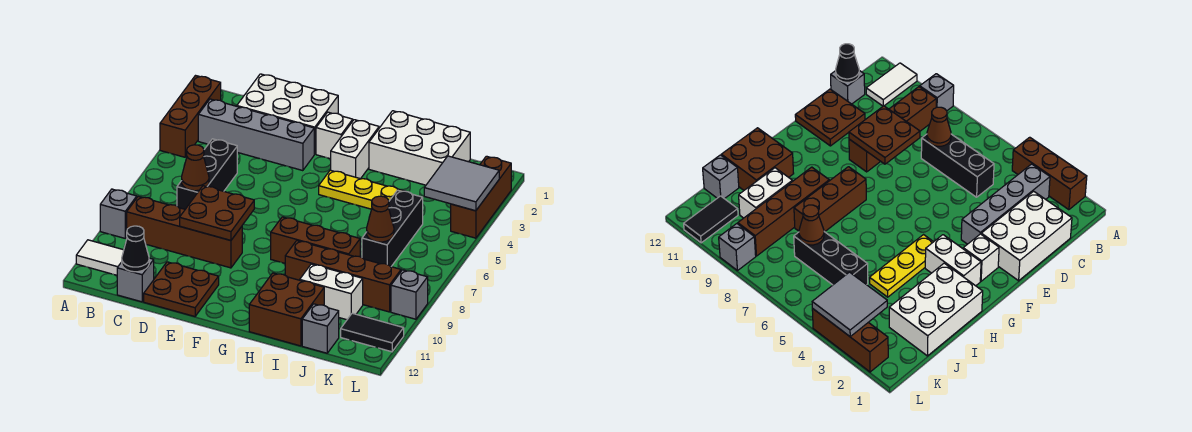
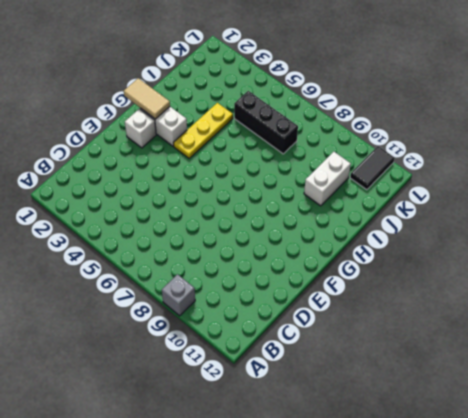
tan 1x2 tile [124,78,170,119] -> none
none -> brown 1x3 brick [160,76,221,157]
none -> white 1x2 tile [76,240,124,275]
none -> grey 1x4 brick [198,99,314,171]

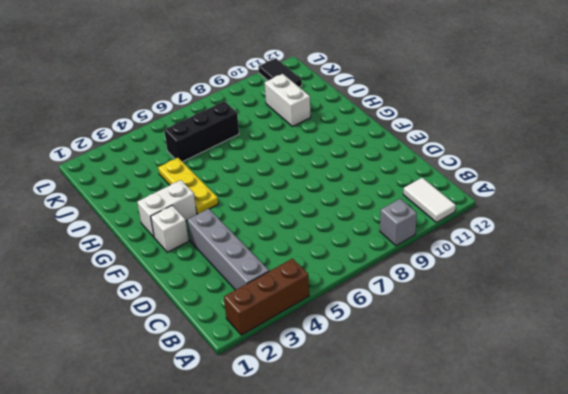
none -> brown 1x4 brick [127,196,242,268]
none -> white 2x3 brick [237,74,338,154]
none -> black 1x3 brick [177,139,237,209]

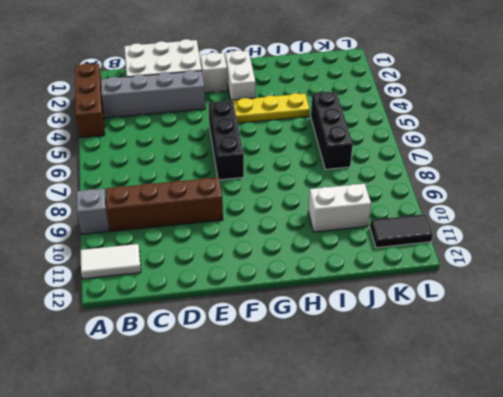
black 1x3 brick [208,101,244,180] -> black 1x3 brick moved to [177,139,237,209]
none -> grey 1x1 brick [117,258,154,302]
none -> brown 2x2 plate [144,262,219,317]
none -> brown 1x3 brick [271,217,360,263]

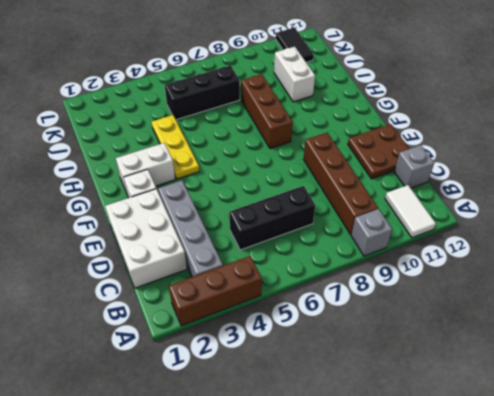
none -> white 2x3 brick [369,111,470,185]
none -> brown 1x4 brick [285,241,401,312]
none -> brown 2x2 brick [249,273,324,346]

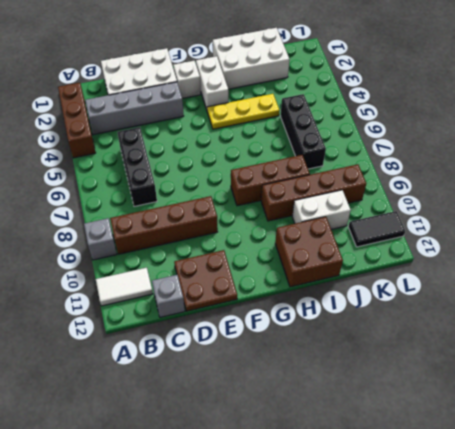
none -> grey 1x1 brick [302,304,339,353]
none -> brown 1x3 brick [451,156,511,238]
none -> grey 1x1 brick [391,270,428,319]

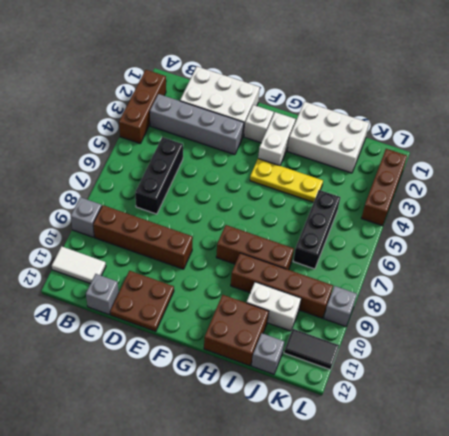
none -> brown 1x1 cone [182,145,209,191]
none -> black 1x1 cone [122,226,149,272]
none -> brown 2x2 plate [180,186,254,240]

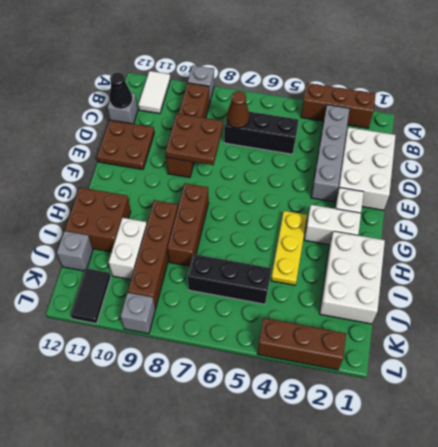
none -> brown 1x1 cone [367,196,394,242]
none -> grey 2x2 tile [424,156,499,211]

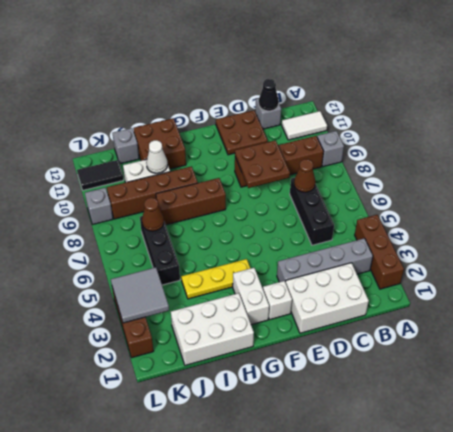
white 1x1 cone [146,140,168,173] -> none

